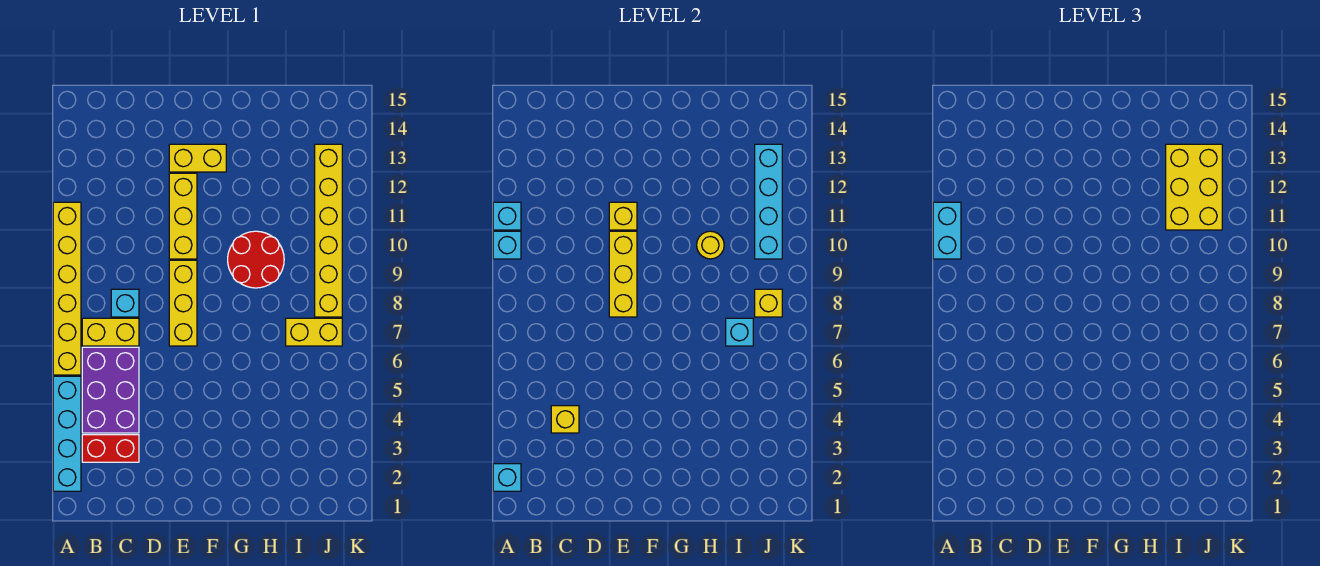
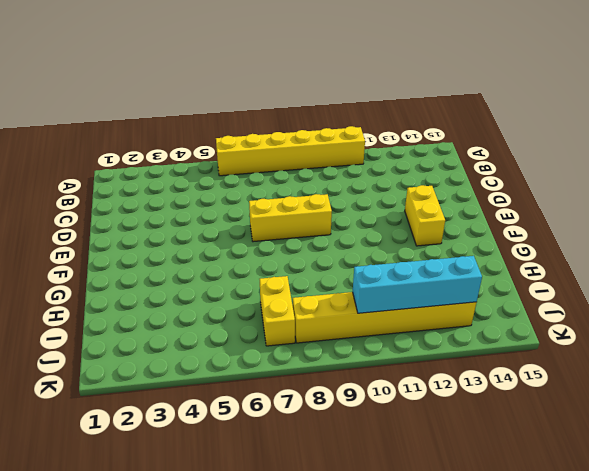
none -> cyan 1x4 brick [53,376,81,491]
none -> red 1x2 brick [82,435,139,462]
none -> purple 2x3 brick [82,347,139,433]

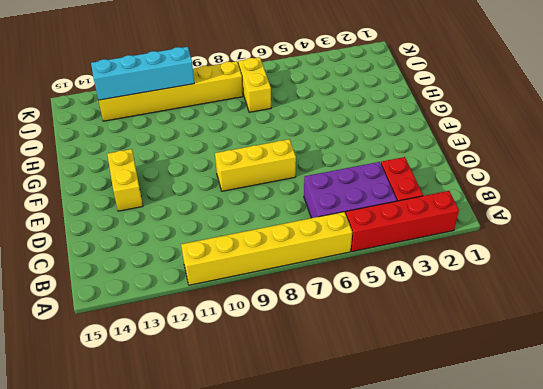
red 1x4 brick [346,191,459,252] -> cyan 1x4 brick [53,376,81,491]
none -> yellow 1x2 brick [82,318,139,346]
none -> cyan 1x1 brick [111,289,139,317]
none -> yellow 1x3 brick [169,173,197,259]

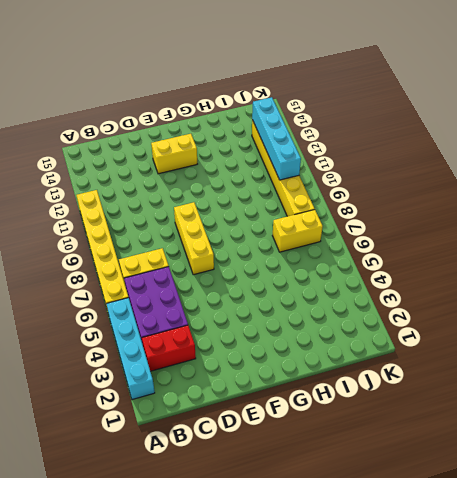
none -> cyan 1x1 brick [111,289,139,317]
none -> yellow 1x3 brick [169,173,197,259]
none -> red 2x2 round brick [228,231,284,288]

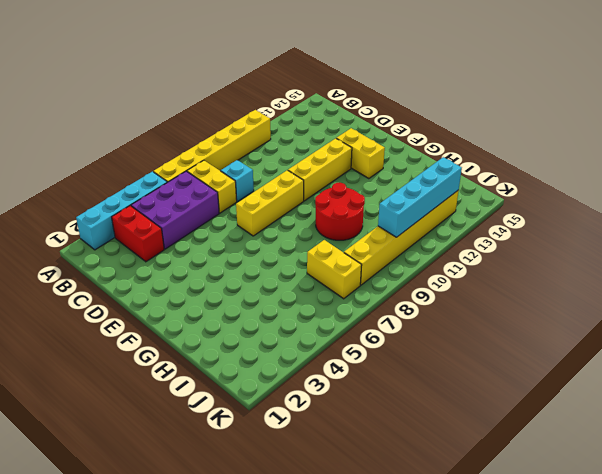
none -> cyan 1x1 brick [493,464,521,491]
none -> cyan 1x1 brick [493,231,521,259]
none -> cyan 1x1 brick [493,202,521,230]

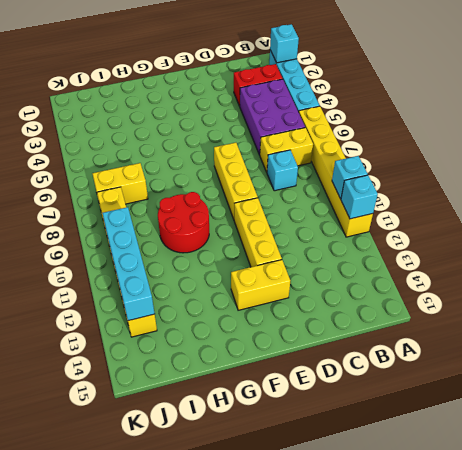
none -> yellow 1x1 brick [551,406,579,433]
none -> yellow 1x3 brick [609,231,637,317]
none -> yellow 1x1 brick [609,202,637,230]

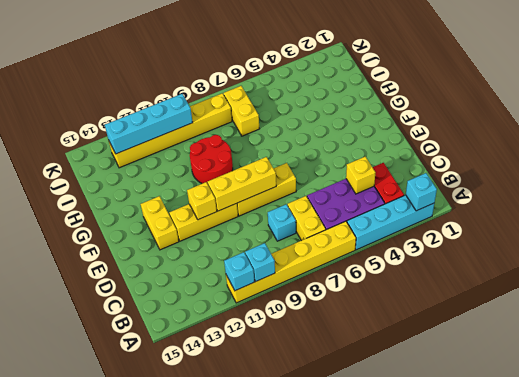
none -> yellow 1x1 round brick [697,231,724,259]
none -> cyan 1x1 brick [726,318,753,346]
none -> yellow 1x1 brick [755,289,782,317]

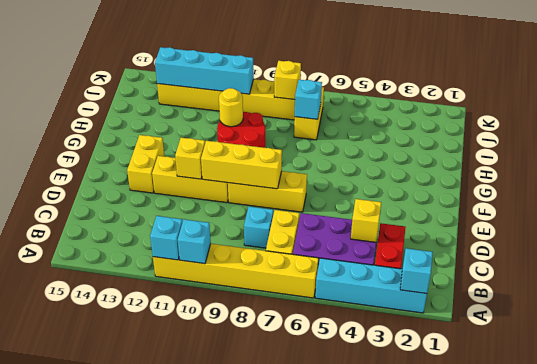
none -> cyan 1x2 brick [933,202,961,259]
none -> yellow 2x3 brick [1166,144,1222,230]

